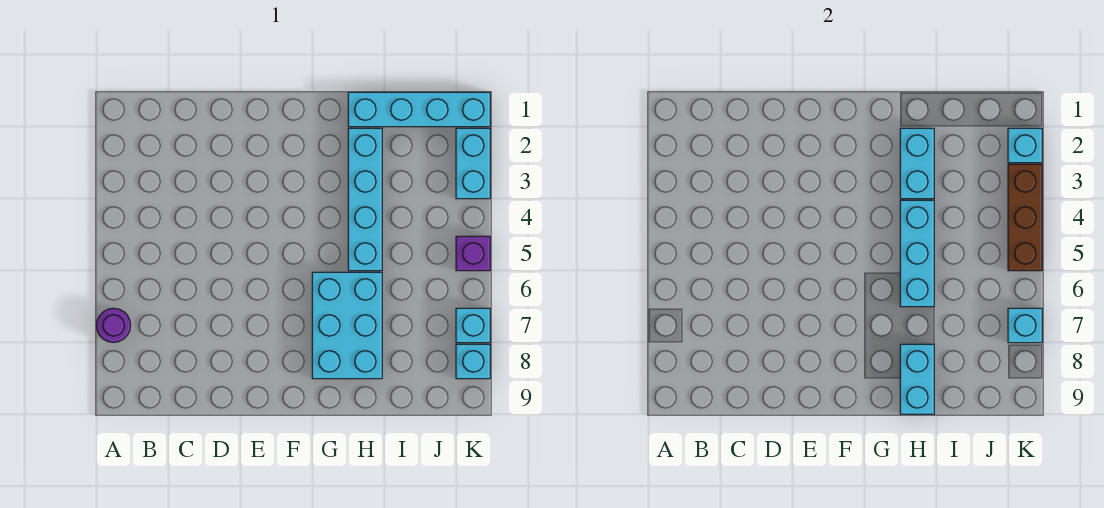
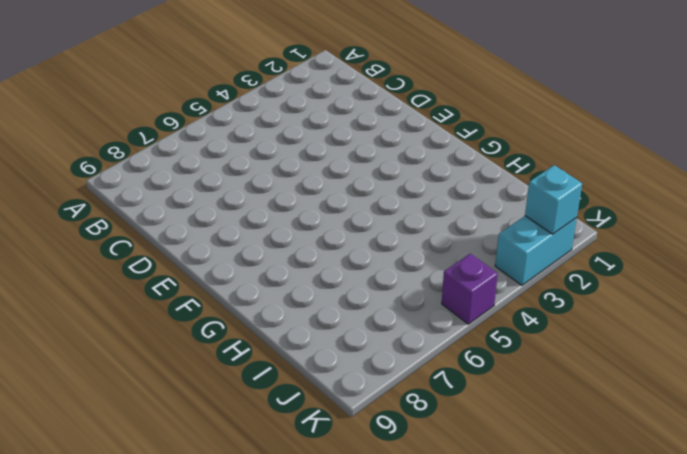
none -> purple 1x1 round brick [96,308,131,343]
none -> cyan 2x3 brick [312,272,382,379]
none -> cyan 1x4 brick [348,92,490,127]

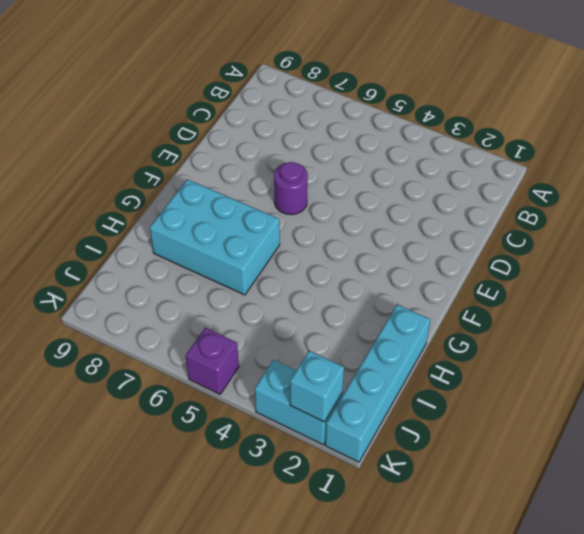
purple 1x1 round brick [274,162,308,215] -> purple 1x1 round brick moved to [96,308,131,343]
none -> cyan 1x4 brick [348,128,382,271]
none -> cyan 1x1 brick [456,308,490,343]
none -> cyan 1x1 brick [456,344,490,379]

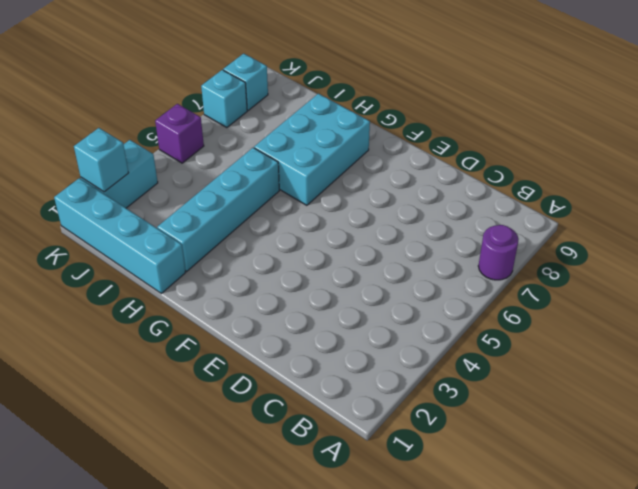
none -> cyan 1x2 brick [900,128,934,199]
none -> cyan 1x3 brick [900,200,934,307]
none -> cyan 1x2 brick [900,344,934,414]

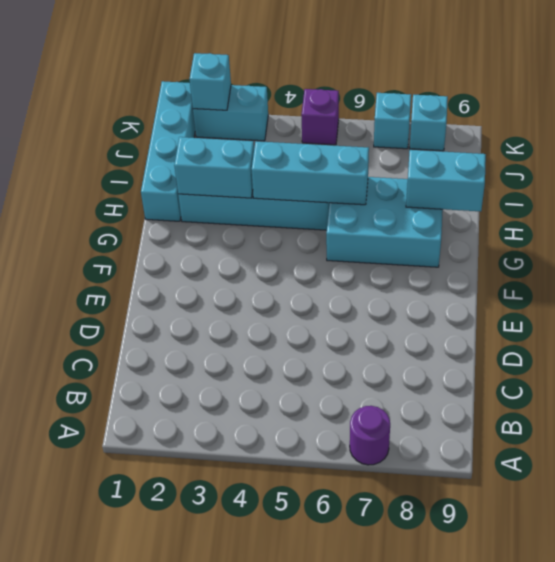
none -> brown 1x3 brick [1008,164,1042,271]
none -> cyan 1x1 brick [1008,308,1042,343]

